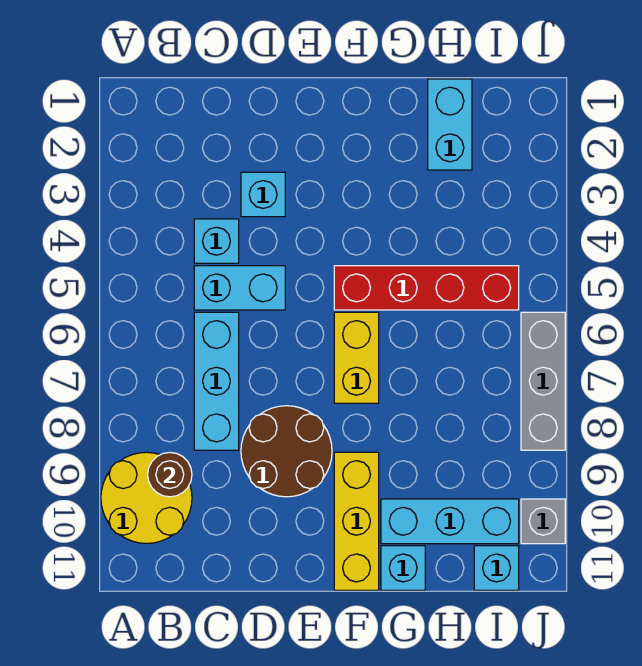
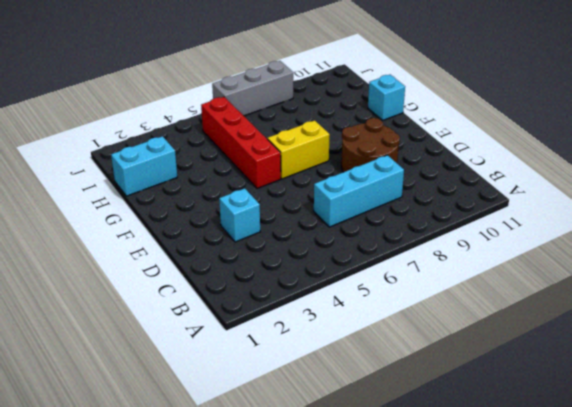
none -> yellow 2x2 round brick [101,452,192,544]
none -> cyan 1x1 brick [194,219,239,263]
none -> cyan 1x2 brick [194,266,285,310]

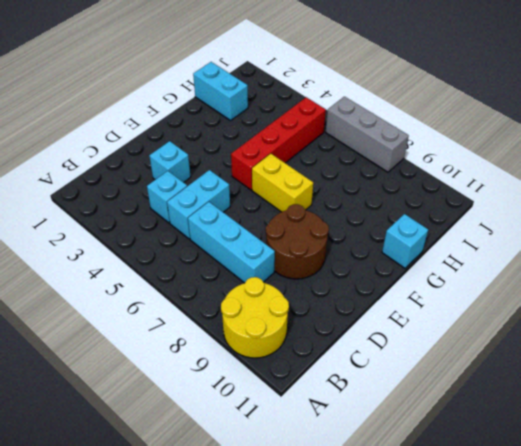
none -> yellow 1x3 brick [334,452,379,590]
none -> cyan 1x3 brick [381,499,519,544]
none -> cyan 1x1 brick [474,546,519,590]

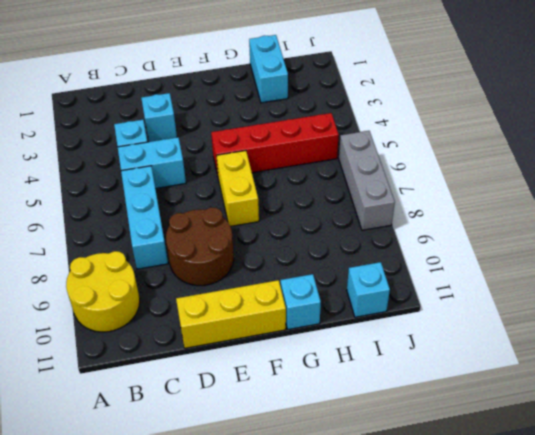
yellow 1x3 brick [176,280,286,348] -> yellow 1x3 brick turned to [334,452,379,590]
none -> cyan 1x3 brick [381,499,519,544]
none -> grey 1x1 brick [521,499,565,544]
none -> brown 1x1 round brick [148,452,192,497]

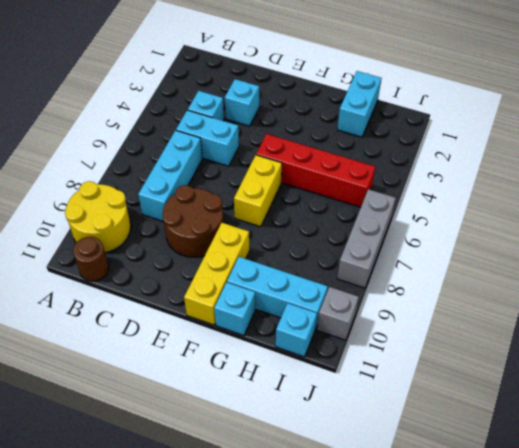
brown 1x1 round brick [73,237,109,281] -> brown 1x1 round brick moved to [148,452,192,497]

